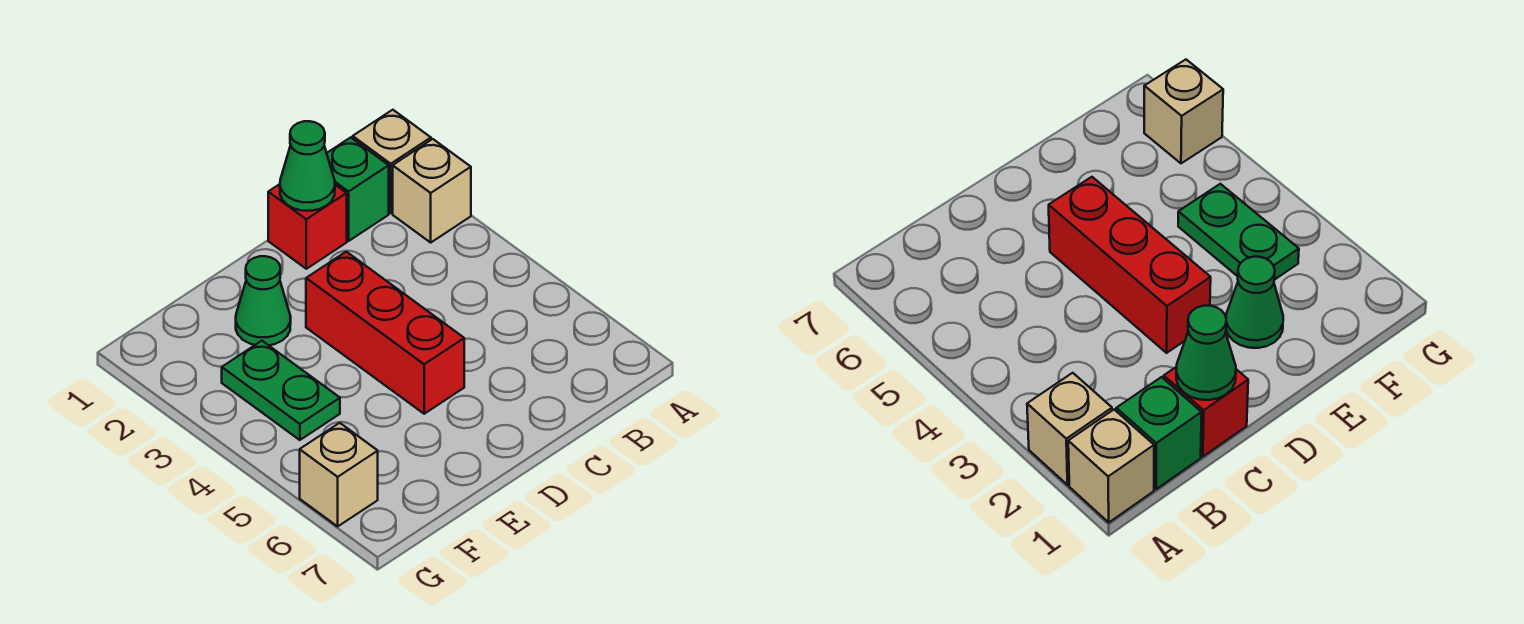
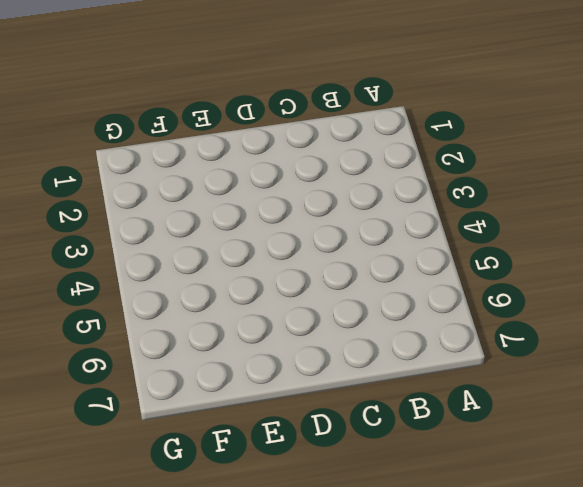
none -> tan 1x1 brick [353,110,431,213]
none -> tan 1x1 brick [393,139,471,242]

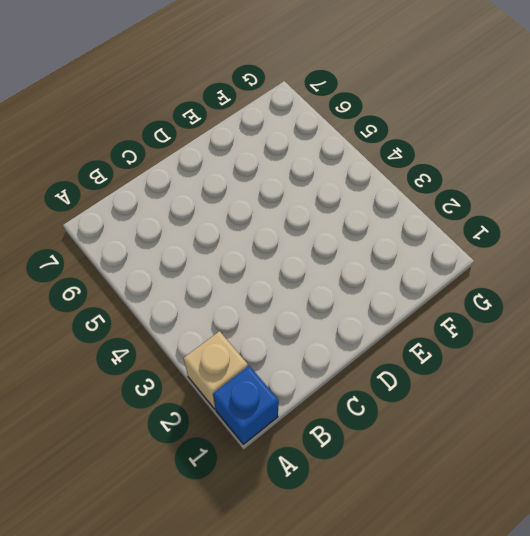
blue 1x1 brick [213,366,279,444] -> tan 1x1 brick [353,110,431,213]
none -> green 1x1 brick [327,137,389,241]
none -> red 1x1 brick [268,184,347,269]

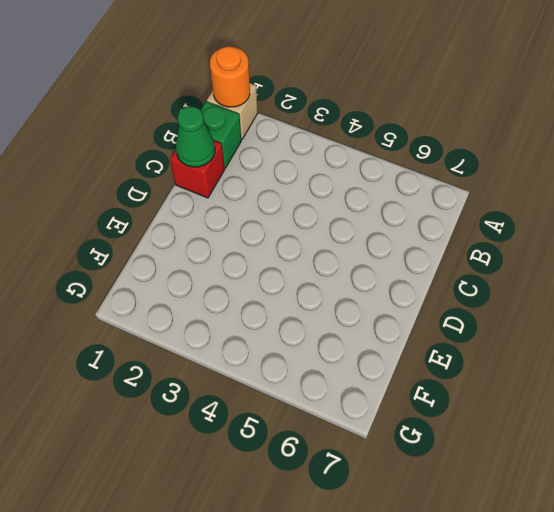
orange 1x1 round brick [210,46,250,107] -> none
none -> tan 1x1 brick [393,139,471,242]
none -> red 1x3 brick [306,252,464,414]

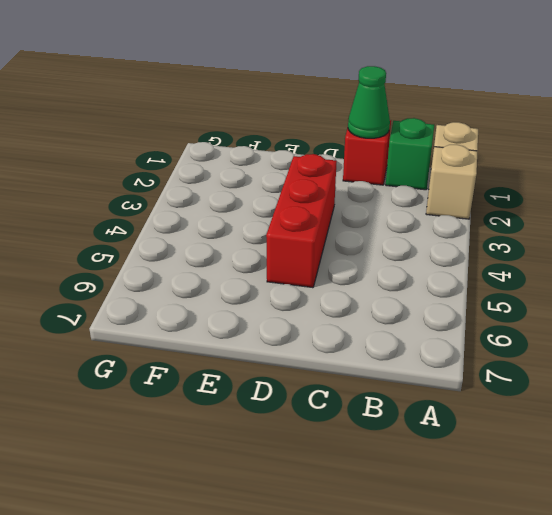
none -> green 1x1 cone [236,256,291,345]
none -> green 1x2 plate [222,341,340,440]

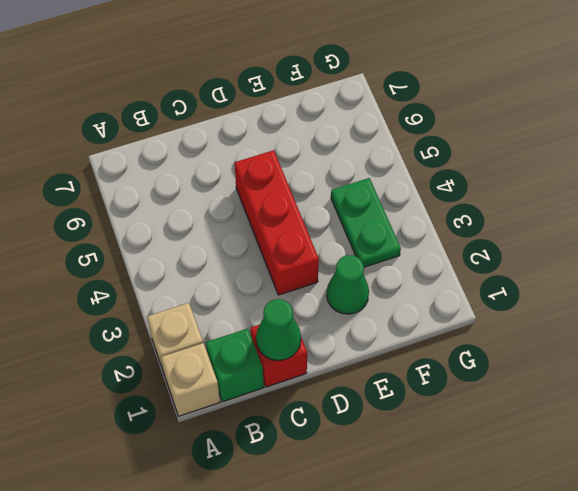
none -> tan 1x1 brick [300,423,378,526]

